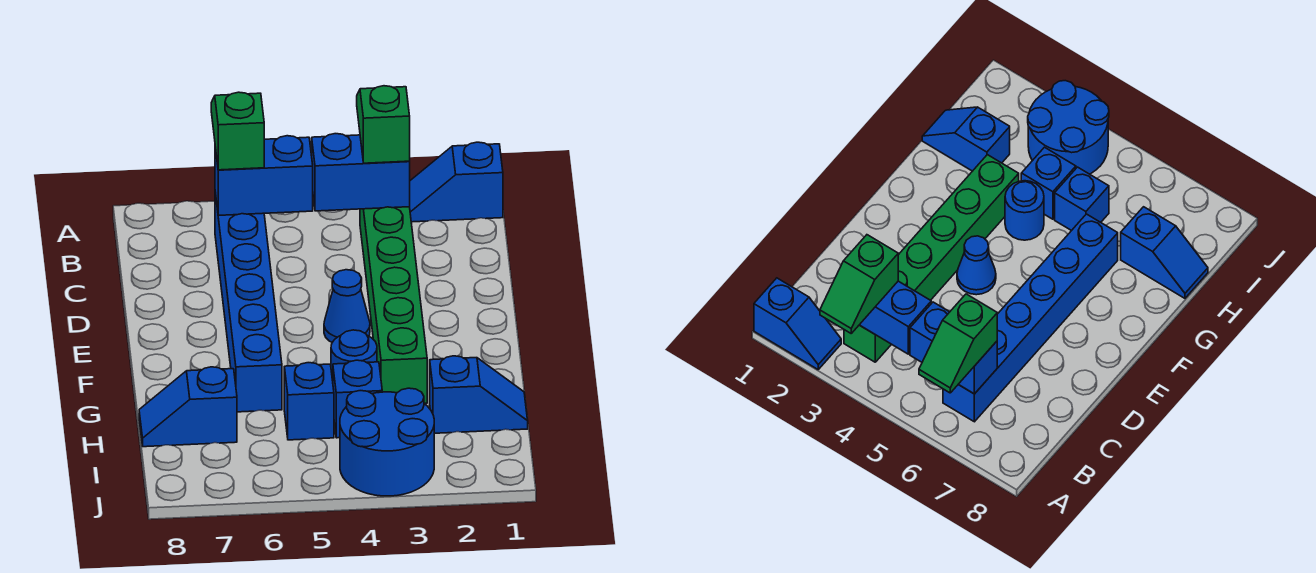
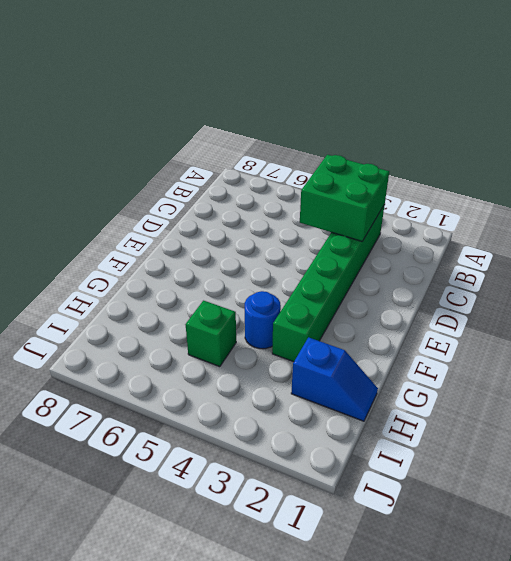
green 2x2 brick [300,155,389,241] -> blue 1x2 brick [312,134,410,211]
green 1x1 brick [186,301,236,367] -> blue 1x1 brick [284,363,334,440]
none -> blue 1x2 slope [410,142,503,222]
none -> blue 1x6 brick [215,193,282,412]
none -> blue 1x1 cone [324,270,370,342]

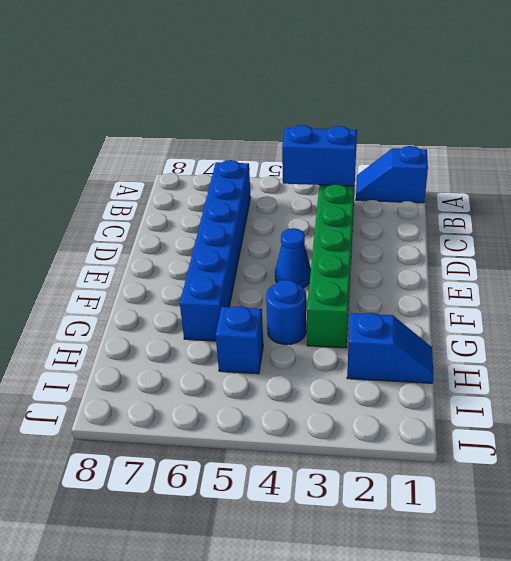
none -> blue 1x1 brick [333,360,382,438]
none -> blue 1x2 slope [139,367,237,447]
none -> blue 2x2 round brick [340,388,434,496]

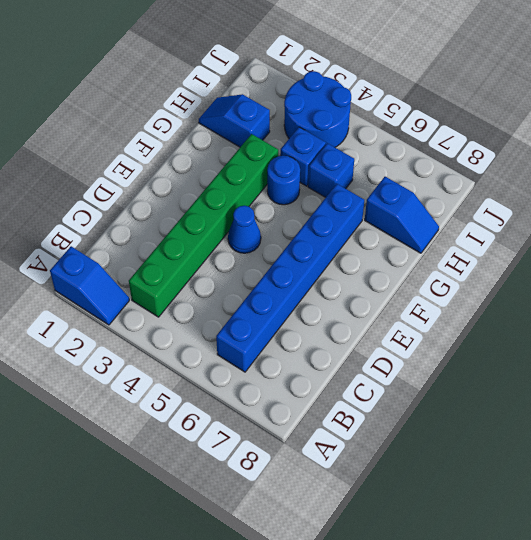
none -> blue 1x2 brick [312,134,410,211]
none -> blue 1x2 brick [215,136,313,215]
none -> green 1x2 slope [357,86,410,163]

